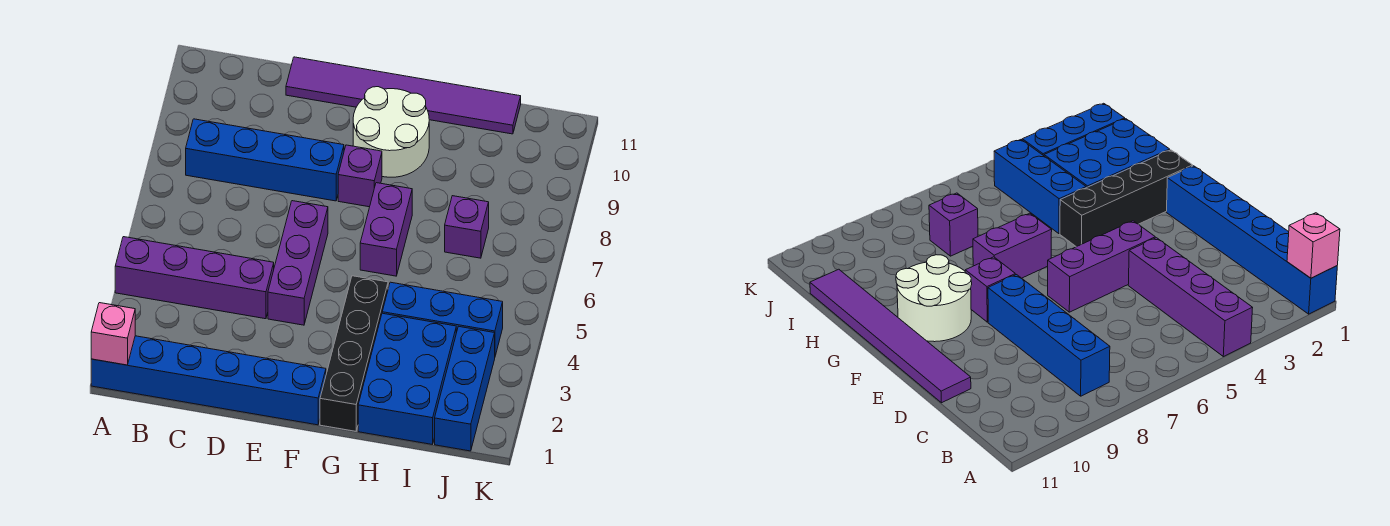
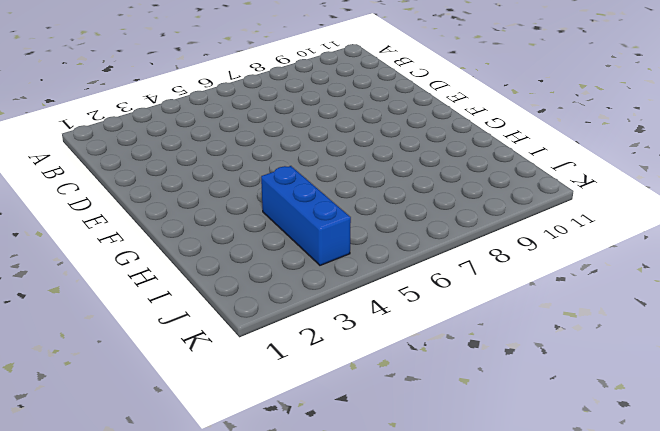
none -> blue 1x6 brick [91,336,326,425]
none -> purple 1x4 brick [115,237,274,319]
none -> blue 1x4 brick [186,119,344,201]

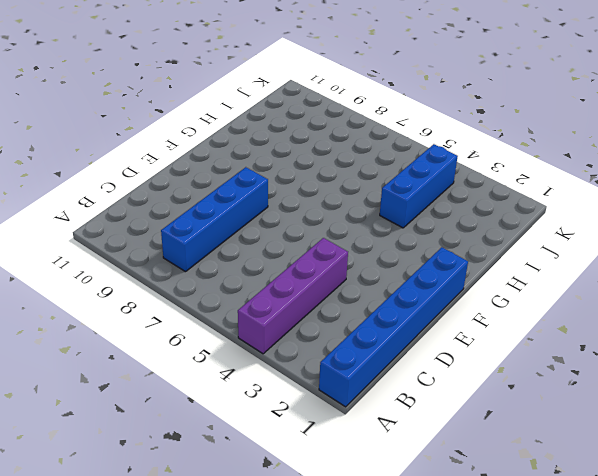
none -> purple 1x6 tile [286,57,521,134]
none -> purple 1x3 brick [268,201,328,325]
none -> purple 1x1 brick [338,145,382,207]

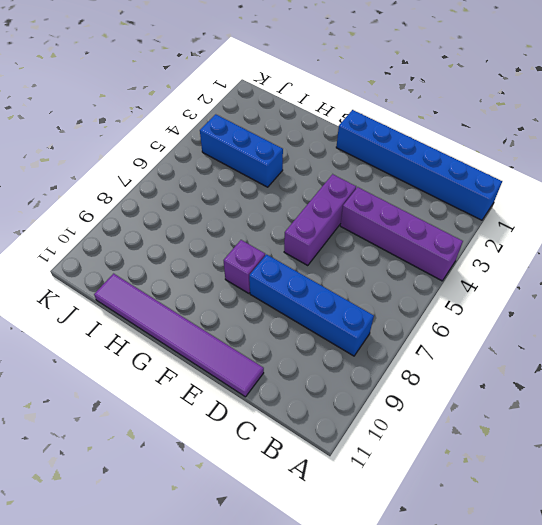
none -> white 2x2 round brick [353,87,429,177]
none -> black 1x4 brick [320,276,388,431]
none -> purple 1x2 brick [360,183,412,276]

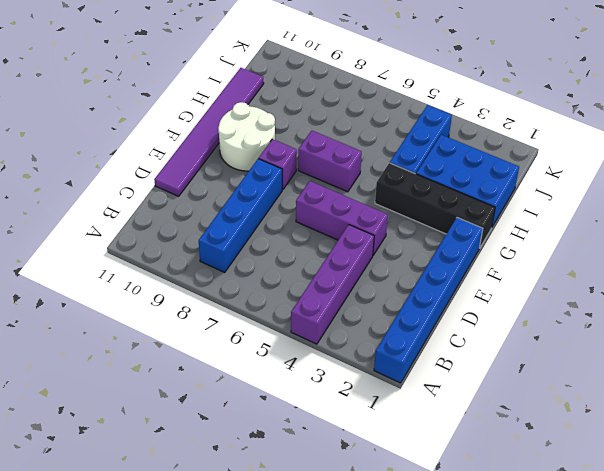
none -> purple 1x1 brick [445,196,489,258]
none -> blue 1x3 brick [435,326,495,451]
none -> pink 1x1 brick [91,303,135,365]

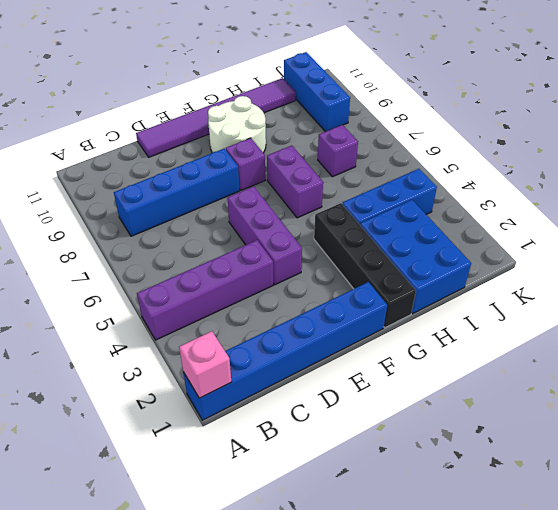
blue 1x3 brick [284,52,350,132] -> blue 1x3 brick moved to [435,326,495,451]

